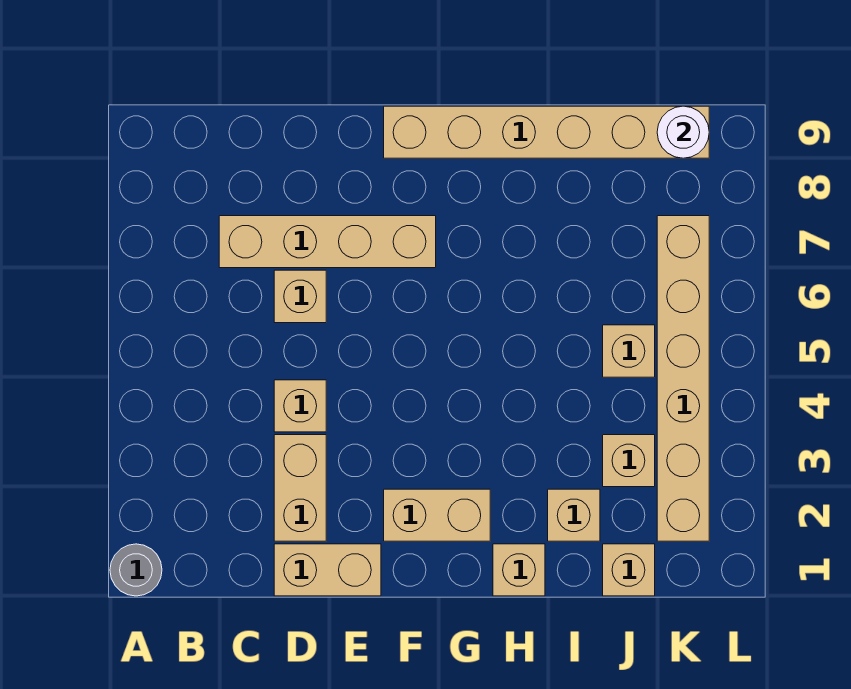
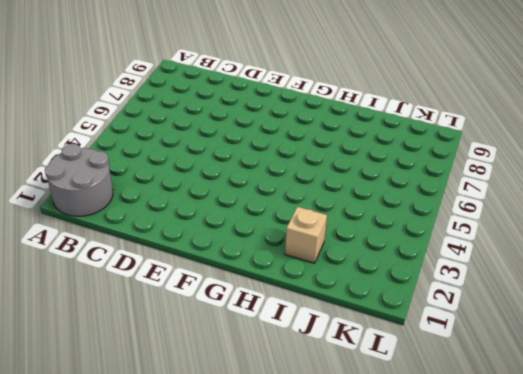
grey 2x2 round brick [45,144,113,216] -> grey 1x1 round brick [110,544,162,596]
none -> tan 1x4 brick [219,216,436,268]
none -> tan 1x2 brick [274,544,381,596]
none -> tan 1x2 brick [274,435,326,541]

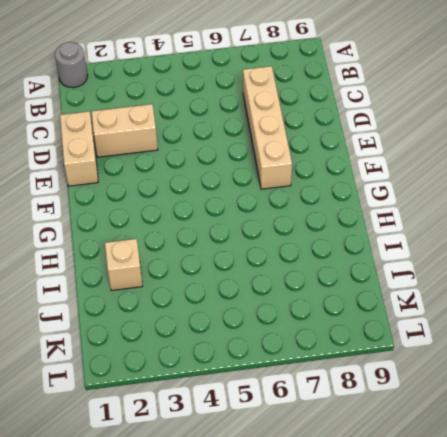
none -> tan 1x1 brick [274,380,326,432]
none -> tan 1x1 brick [274,270,326,323]
none -> tan 1x2 brick [384,489,490,541]

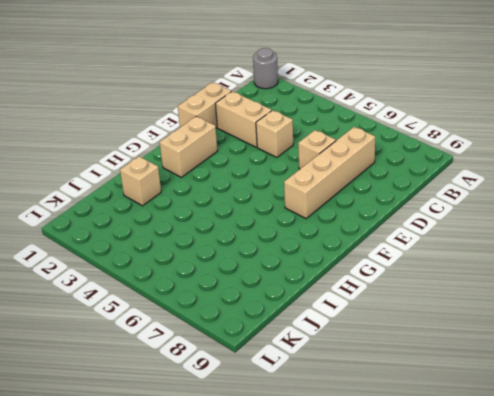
none -> tan 1x6 brick [384,106,709,158]
none -> tan 1x1 brick [493,544,545,596]
none -> tan 1x1 brick [603,544,655,596]

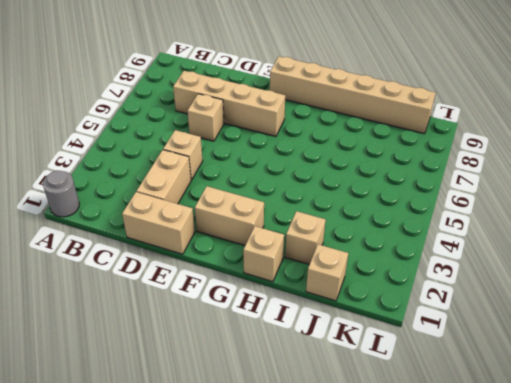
none -> tan 1x1 brick [603,435,655,487]
none -> tan 1x1 brick [603,325,655,377]
none -> tan 1x6 brick [657,216,709,541]

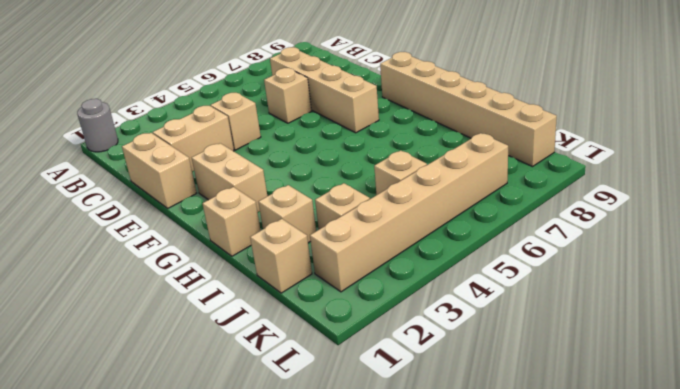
none -> white 1x1 round brick [657,106,709,158]

